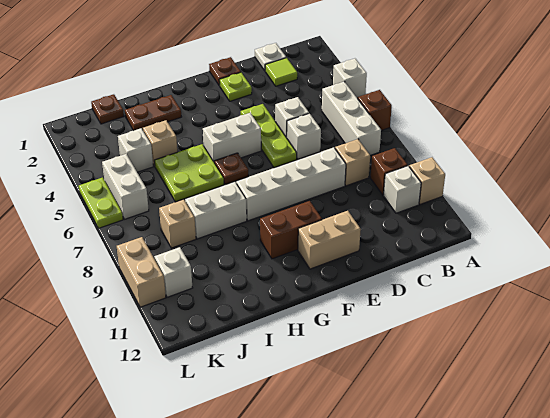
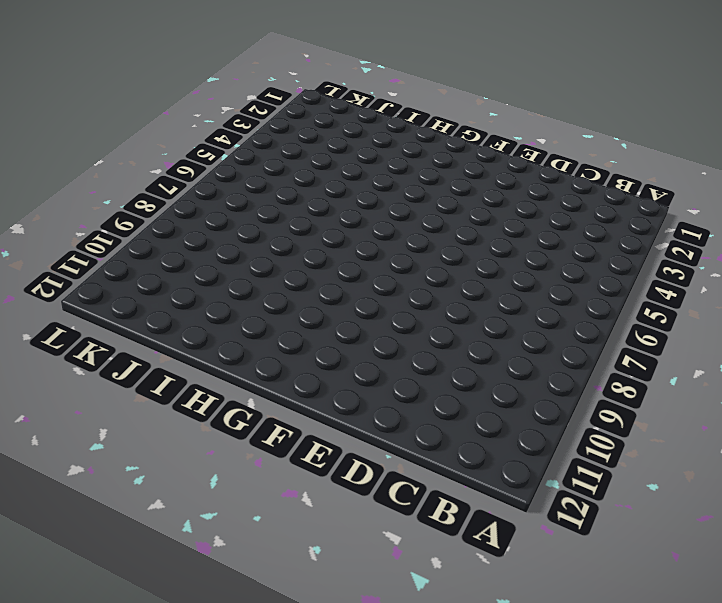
none -> white 1x1 brick [333,59,367,98]
none -> brown 1x1 brick [358,90,392,131]
none -> tan 1x1 brick [409,157,445,204]
none -> white 1x3 brick [322,82,381,156]

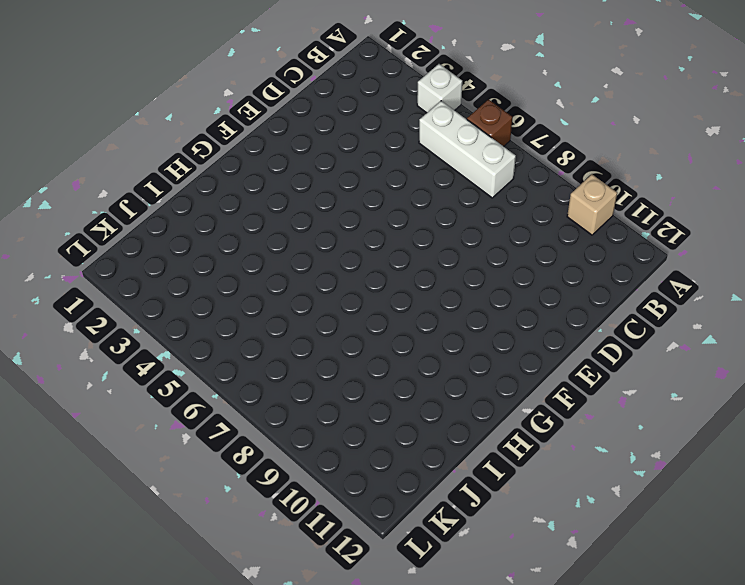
none -> brown 1x1 brick [371,148,408,195]
none -> white 1x1 brick [383,166,421,213]
none -> white 1x1 plate [255,43,286,71]
none -> lime 1x1 tile [265,58,297,86]

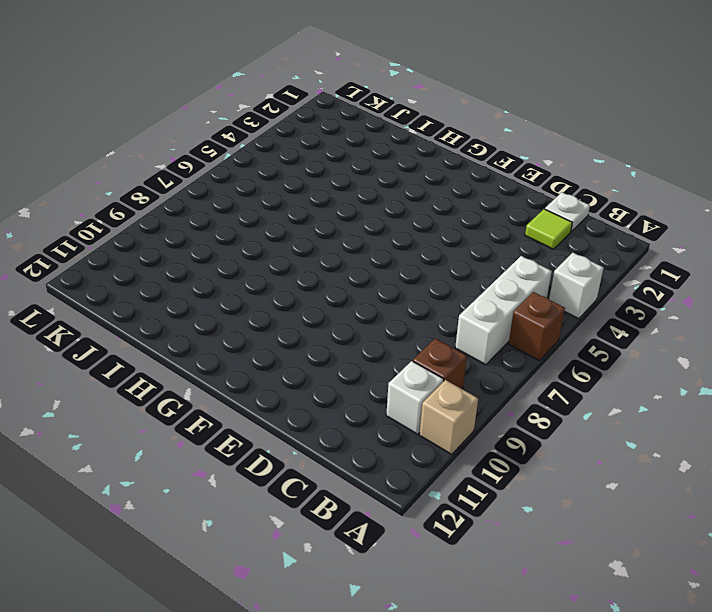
none -> tan 1x1 brick [335,139,370,186]
none -> white 1x1 brick [275,97,309,137]
none -> white 1x1 brick [286,113,321,159]
none -> white 1x4 brick [236,147,346,221]

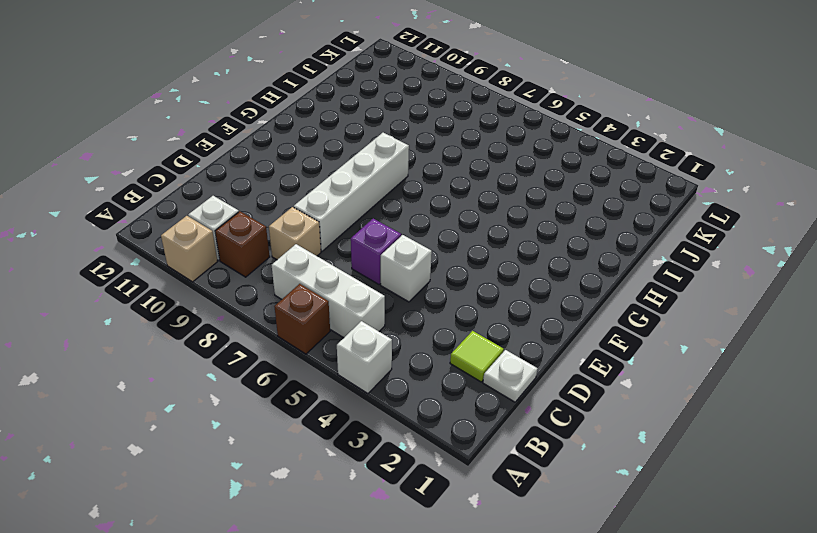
purple 1x1 brick [351,218,401,284] -> white 1x1 brick [286,113,321,159]
none -> brown 1x1 plate [209,57,241,85]
none -> lime 1x1 plate [219,73,252,101]
none -> lime 1x3 plate [241,104,297,168]
none -> tan 1x2 brick [298,211,361,269]

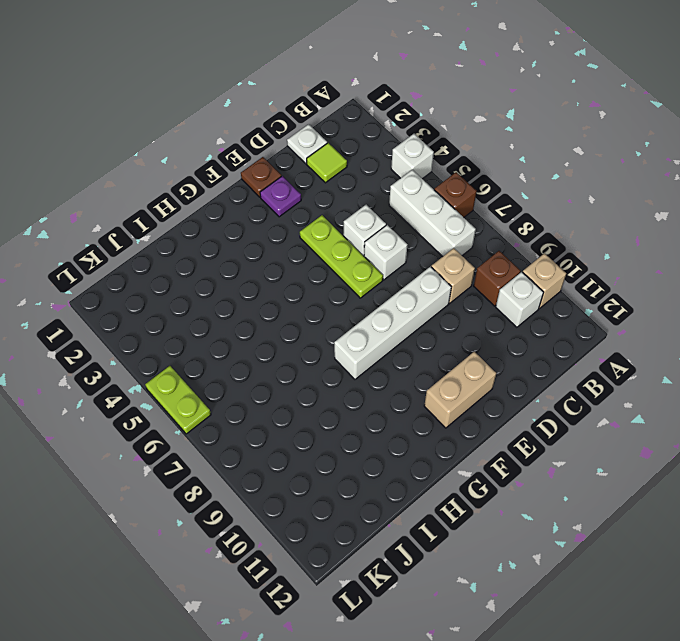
purple 1x1 plate [260,176,301,217] -> lime 1x1 plate [219,73,252,101]
none -> white 1x2 brick [203,113,261,162]
none -> brown 1x2 brick [260,201,322,259]
none -> brown 1x1 plate [214,153,248,185]
none -> brown 1x2 plate [125,95,181,131]

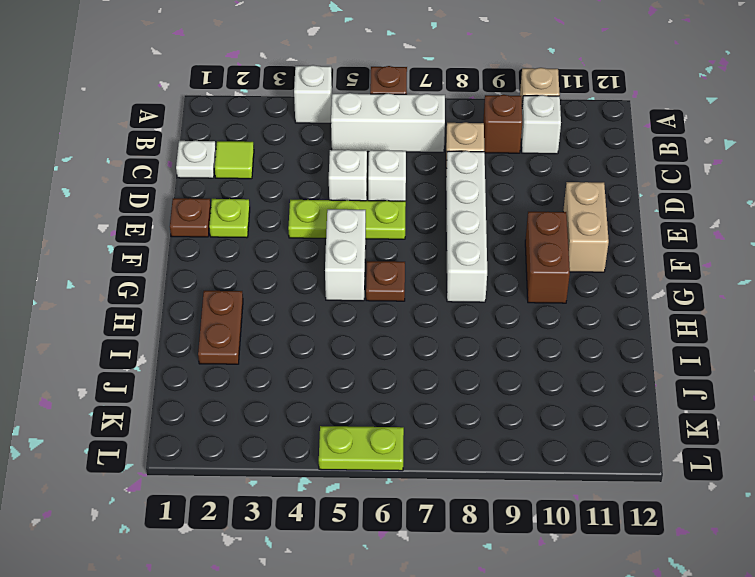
none -> lime 2x2 plate [154,144,224,202]
none -> white 1x2 brick [185,182,247,239]
none -> tan 1x1 brick [143,120,177,166]
none -> brown 1x1 plate [91,94,124,124]

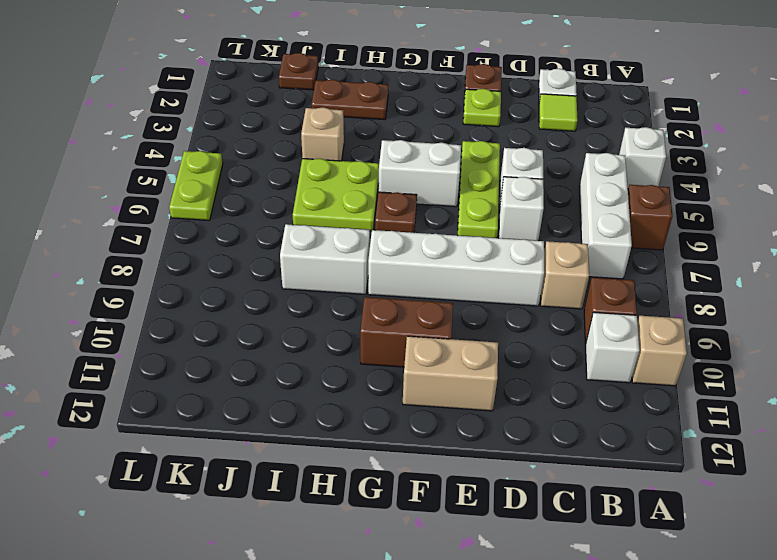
none -> white 1x1 brick [118,128,153,172]
none -> tan 1x1 brick [159,199,196,248]
none -> white 1x2 brick [102,154,149,219]
none -> white 1x1 brick [154,247,192,297]

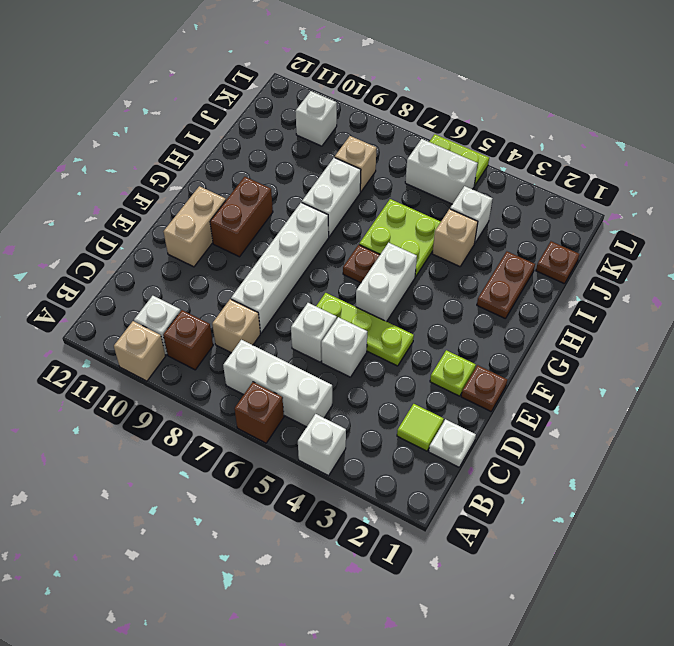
none -> tan 1x2 brick [117,237,166,307]

